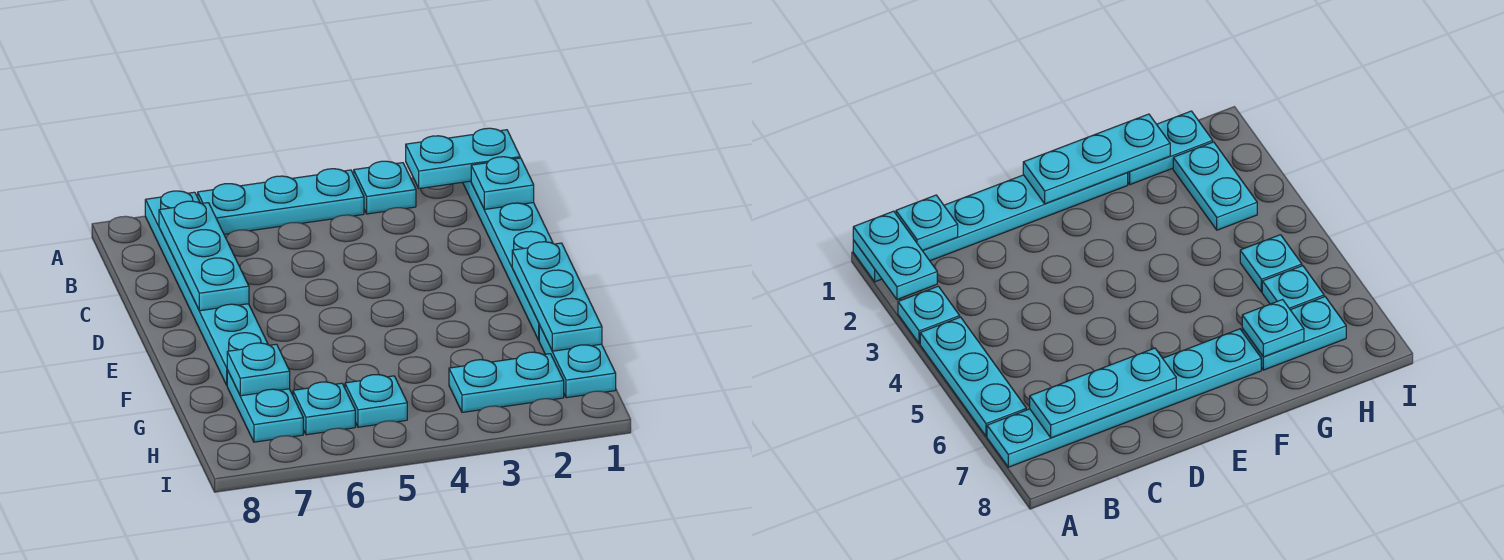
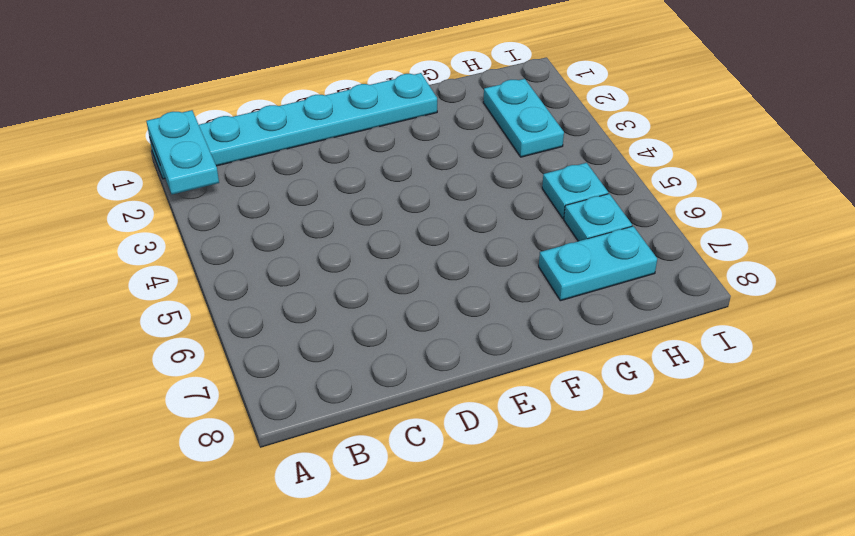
none -> cyan 1x1 plate [354,161,416,214]
none -> cyan 1x3 plate [198,169,364,234]
none -> cyan 1x6 plate [145,191,268,385]

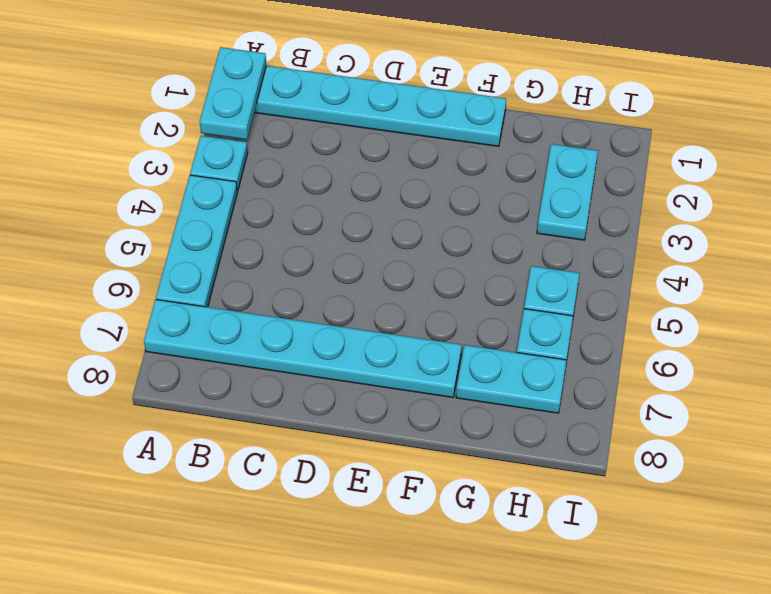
none -> cyan 1x2 plate [539,325,616,398]
none -> cyan 1x1 plate [471,157,534,209]
none -> cyan 1x3 plate [159,201,249,311]

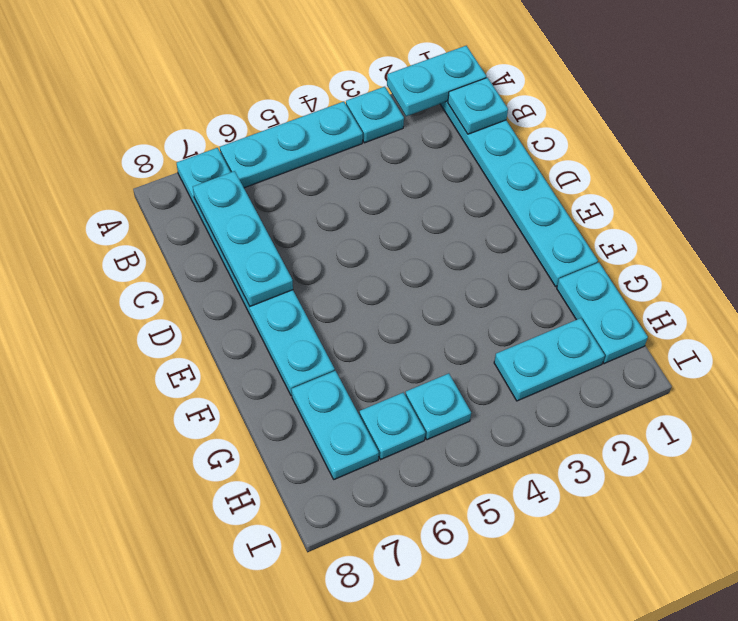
none -> cyan 1x3 plate [512,242,602,351]
none -> cyan 1x1 plate [227,343,290,396]

